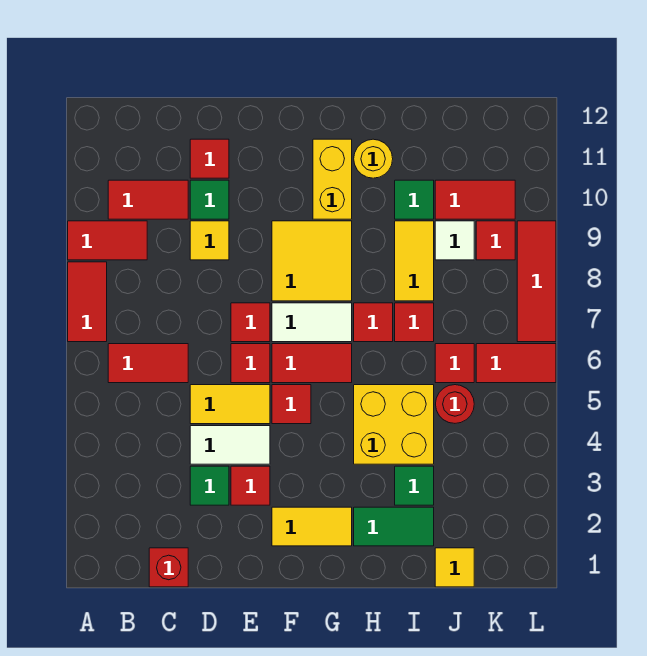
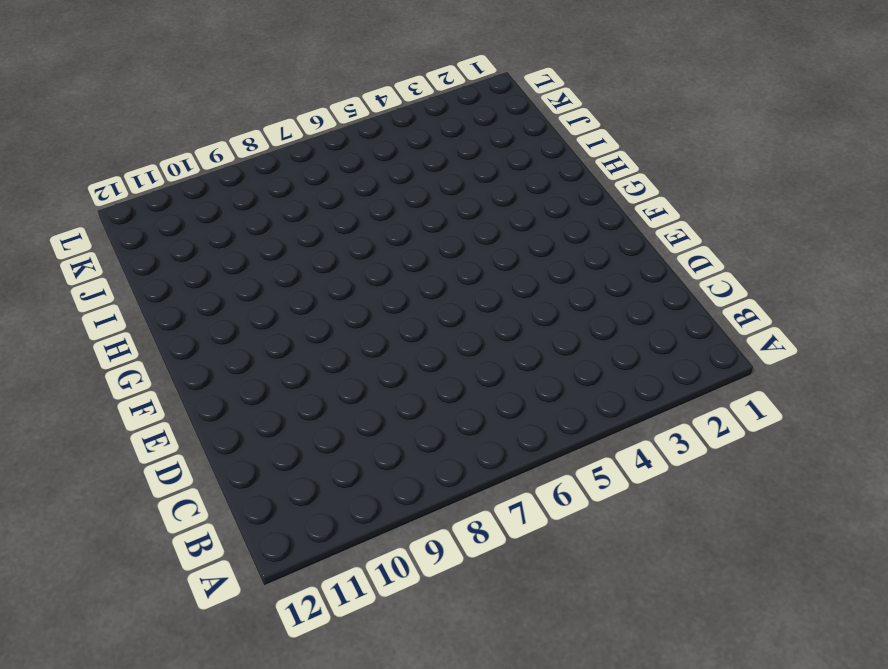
none -> red 1x2 tile [68,262,107,342]
none -> red 1x2 tile [68,221,147,260]
none -> red 1x2 tile [108,344,188,383]
none -> red 1x2 tile [108,180,188,219]

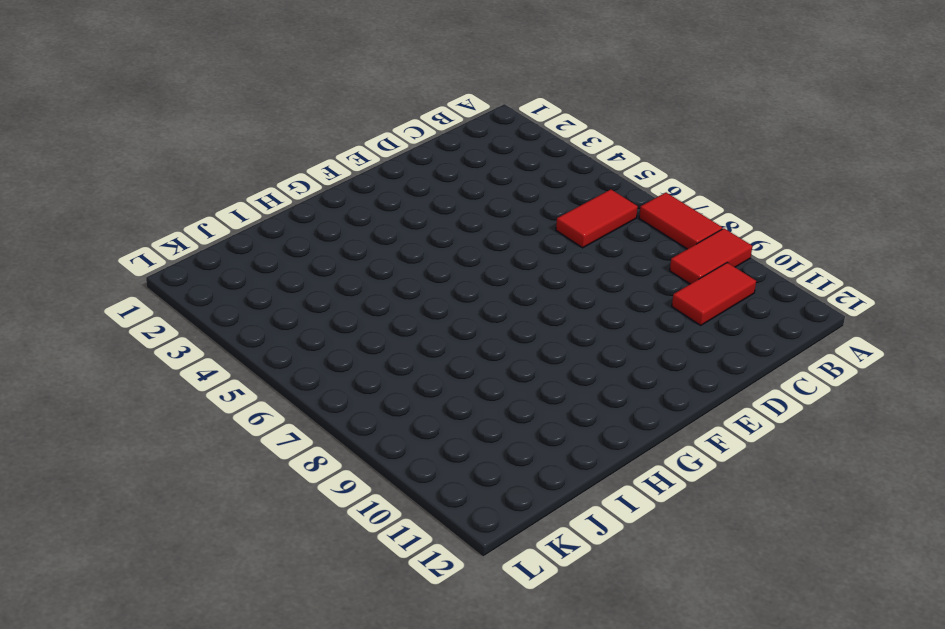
none -> red 1x1 brick [149,548,188,587]
none -> green 1x1 tile [190,466,229,505]
none -> white 1x2 tile [190,426,270,464]
none -> yellow 1x2 tile [190,385,270,424]

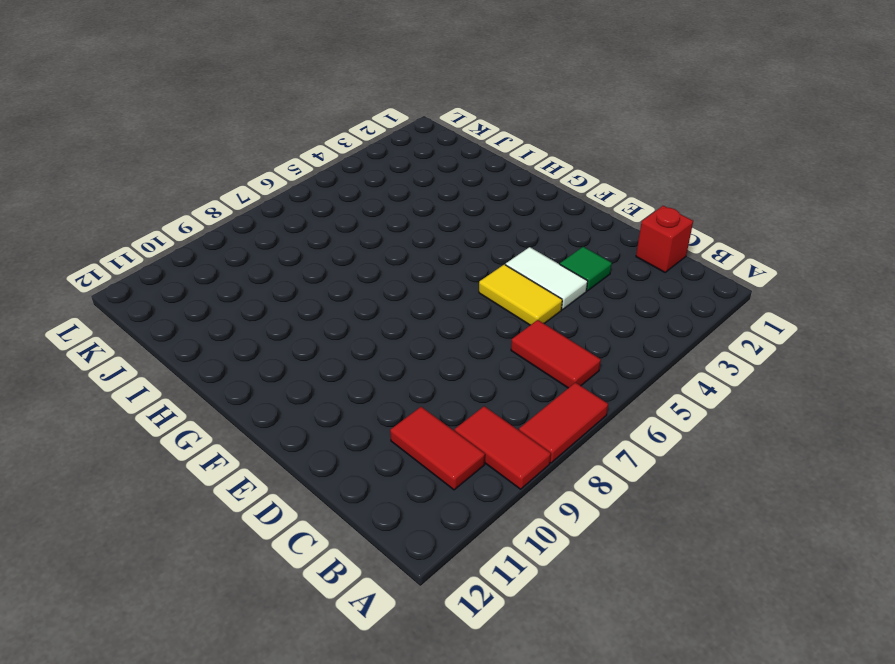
none -> yellow 1x1 tile [190,221,229,260]
none -> green 1x1 tile [190,180,229,219]
none -> red 1x1 tile [190,139,229,178]
none -> red 1x1 tile [231,466,270,505]

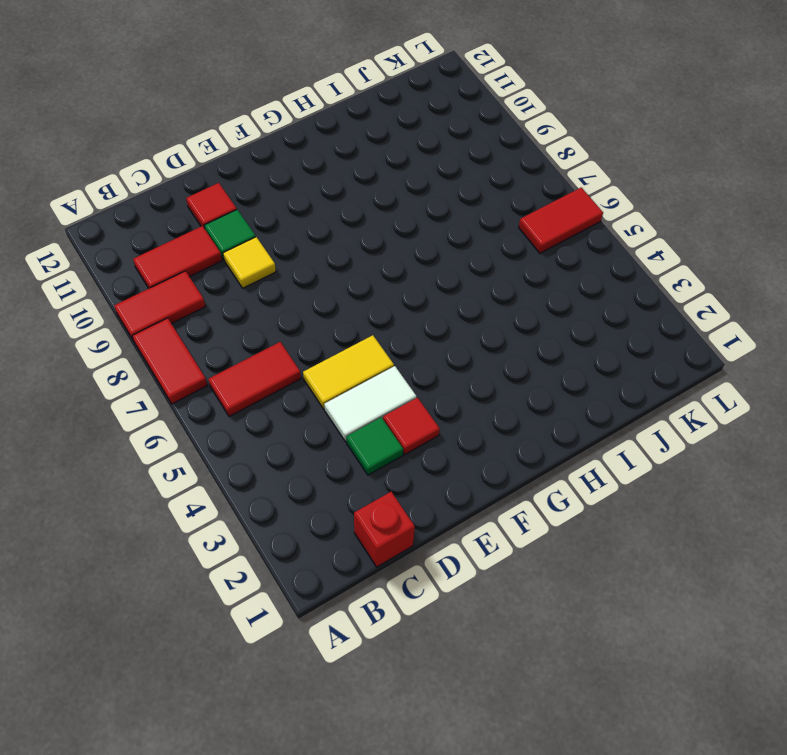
none -> red 1x1 tile [231,344,270,383]
none -> red 1x1 tile [231,303,270,342]
none -> yellow 1x2 tile [272,507,352,546]
none -> red 1x1 tile [272,385,311,424]

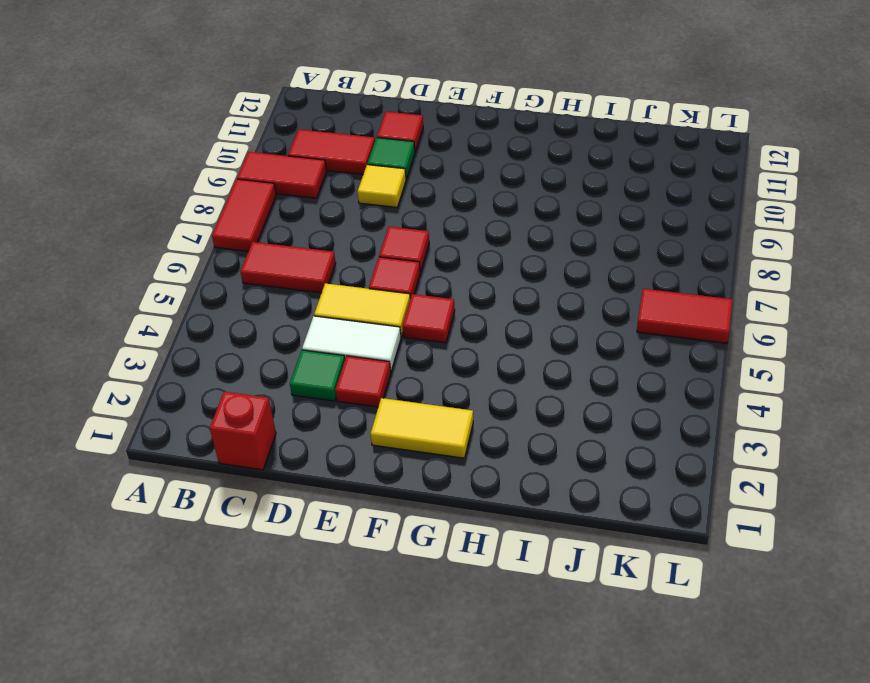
none -> red 1x2 tile [272,344,352,383]
none -> white 1x2 tile [272,303,352,342]
none -> yellow 2x2 tile [272,221,352,301]
none -> yellow 1x2 brick [313,139,352,219]

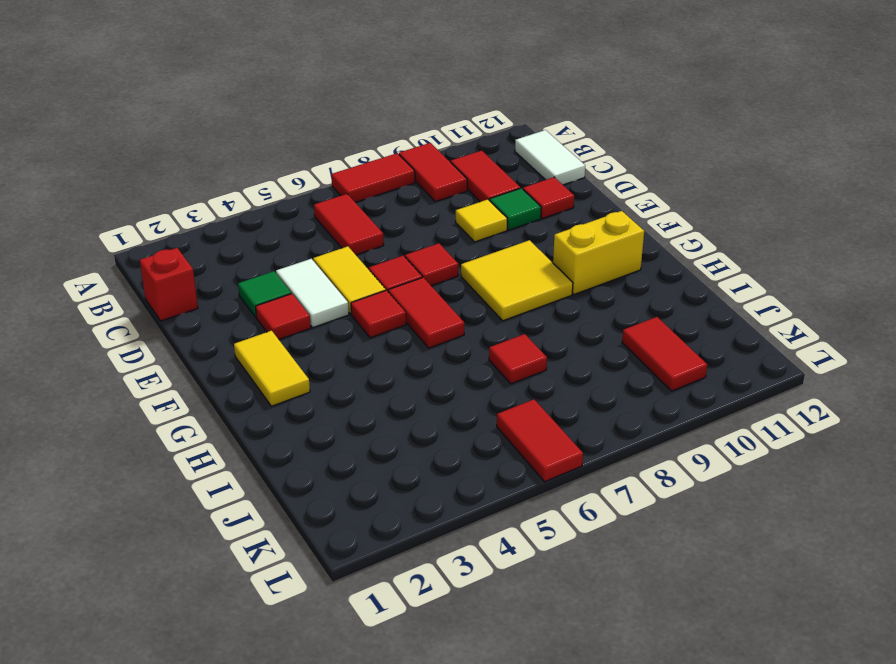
white 1x2 tile [515,130,585,185] -> white 1x2 tile moved to [272,303,352,342]
none -> green 1x2 tile [354,507,434,546]
none -> yellow 2x2 brick [354,385,434,464]
none -> red 1x1 tile [354,303,393,342]
none -> yellow 1x1 round brick [354,139,393,178]

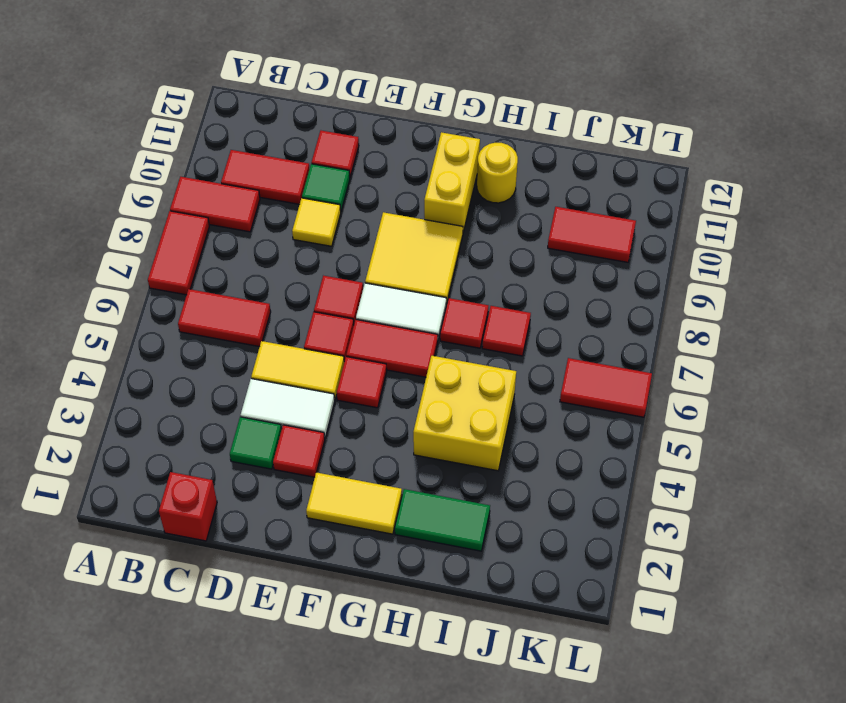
none -> green 1x1 tile [395,466,434,505]
none -> yellow 1x2 tile [395,221,434,301]
none -> green 1x1 tile [395,180,434,219]
none -> yellow 1x1 tile [435,548,474,587]

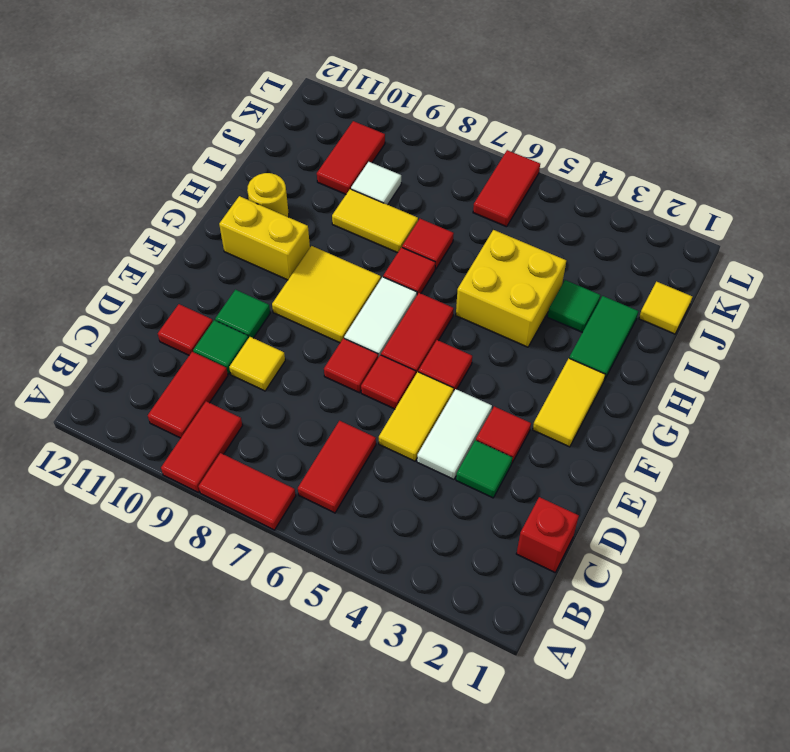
green 1x1 tile [215,290,270,338] -> green 1x1 tile moved to [395,180,434,219]
none -> red 1x1 round brick [436,385,474,423]
none -> red 1x1 tile [435,344,474,383]
none -> red 1x1 tile [476,221,515,260]
none -> red 1x3 tile [517,221,556,342]

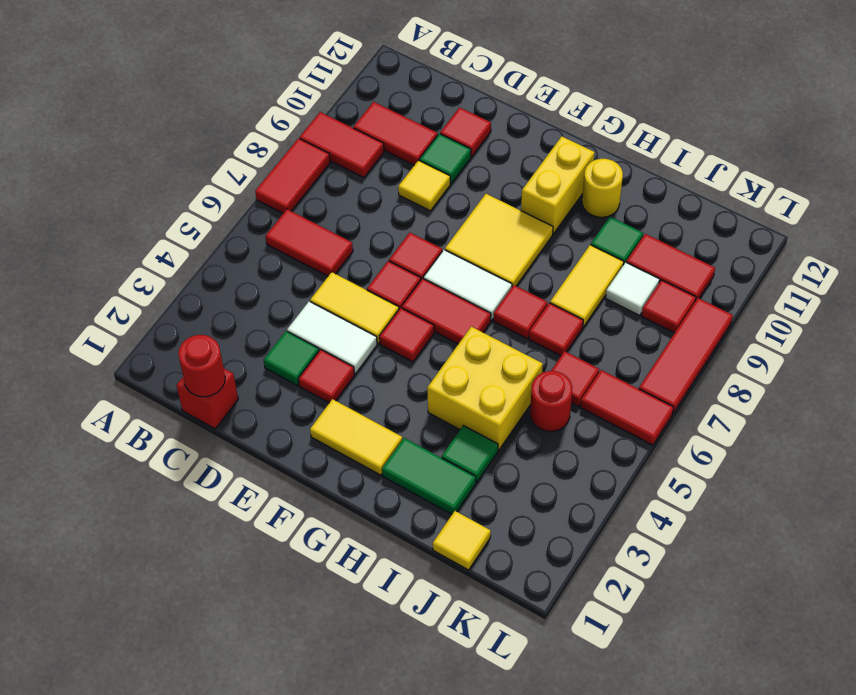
red 1x1 round brick [178,335,225,397] -> none

